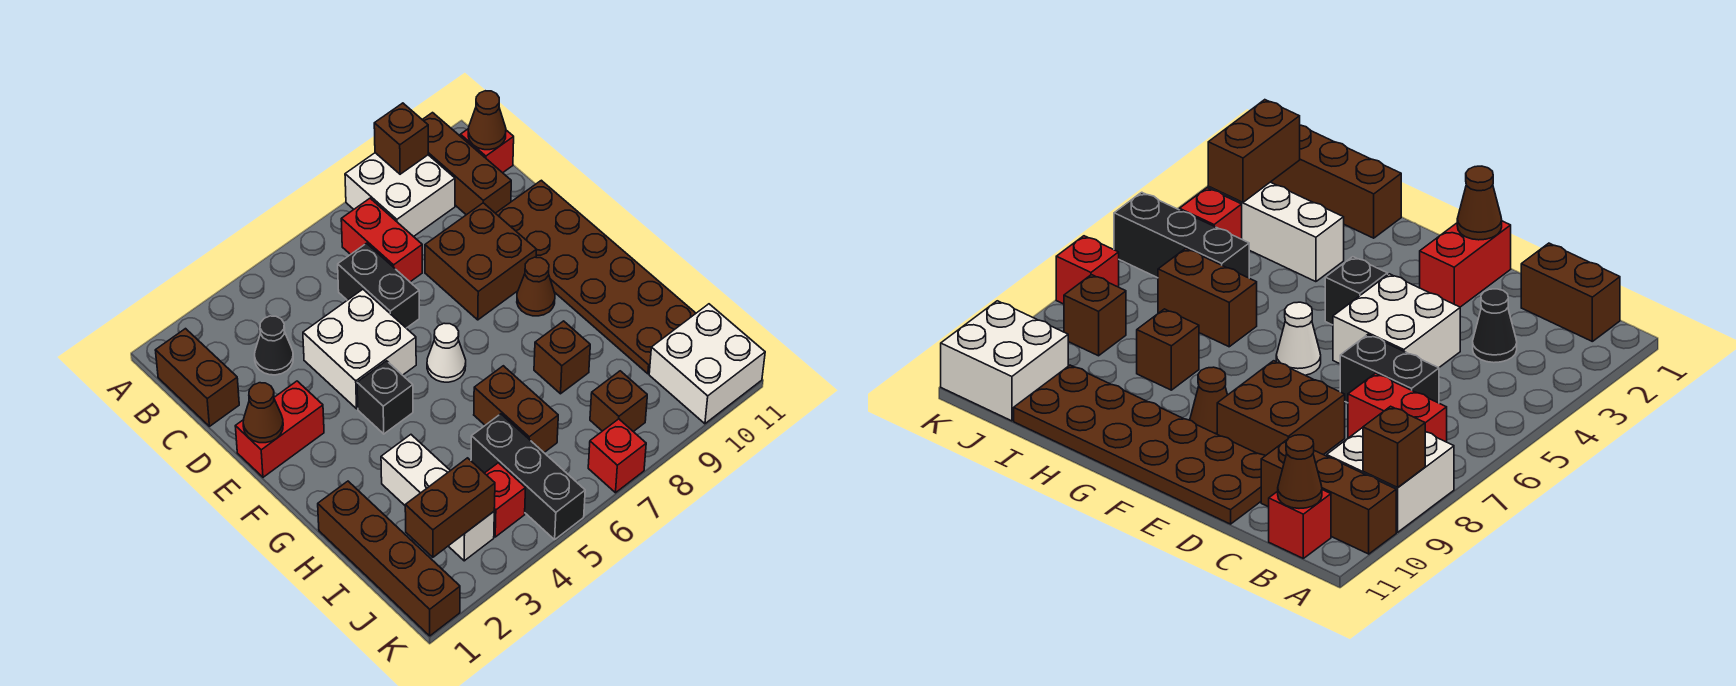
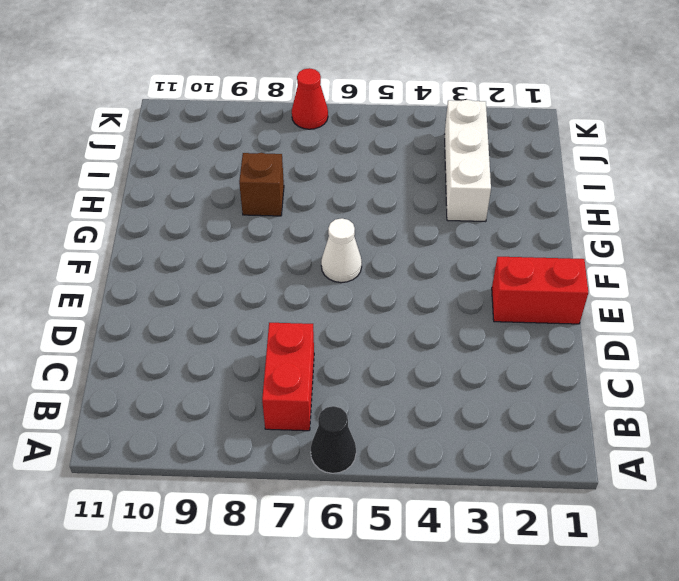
black 1x1 cone [311,406,356,473] -> black 1x1 cone moved to [255,316,293,375]
red 1x1 cone [292,68,328,129] -> red 1x1 brick [588,419,646,493]
none -> white 2x2 brick [345,153,455,237]
none -> brown 1x3 brick [422,113,511,215]
none -> brown 1x2 brick [155,329,239,426]

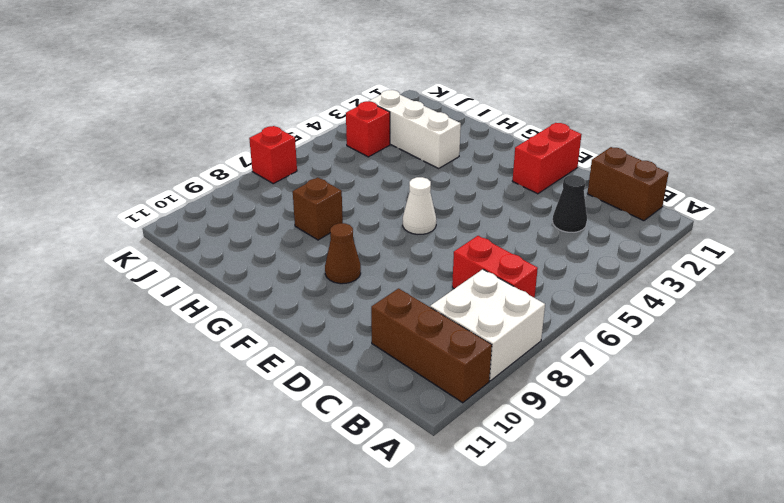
none -> red 1x1 brick [460,129,514,173]
none -> black 1x2 brick [338,243,419,328]
none -> white 2x2 brick [303,289,416,409]

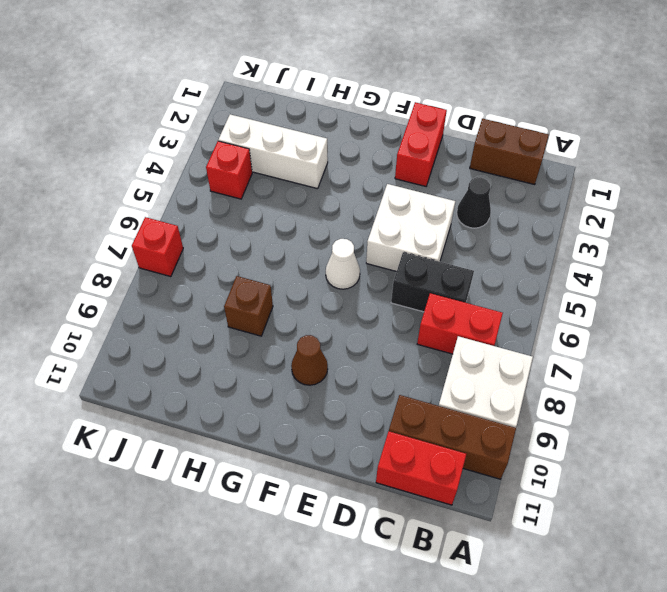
red 1x2 brick [376,431,466,505] -> red 1x1 brick [460,129,514,173]
none -> brown 2x2 brick [425,203,537,320]
none -> brown 2x6 plate [496,180,696,374]
none -> black 1x1 brick [357,361,413,434]

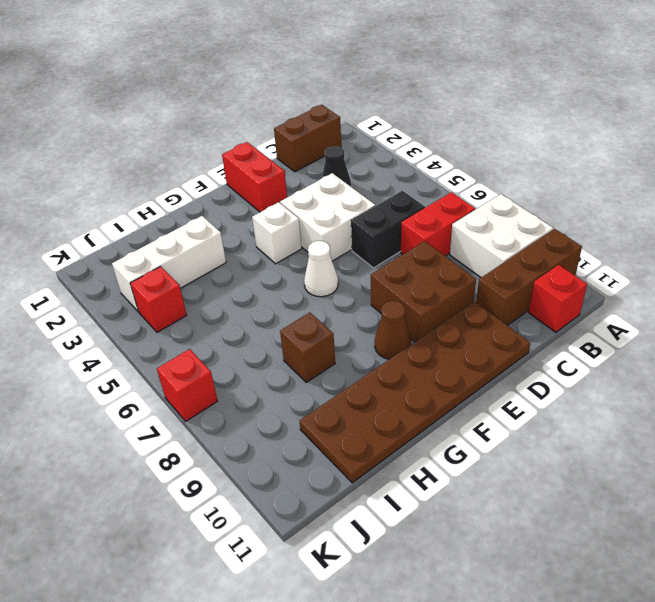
white 1x1 brick [252,202,302,264] -> black 1x1 brick [357,361,413,434]
none -> brown 1x4 brick [318,481,460,636]
none -> brown 1x2 brick [474,366,558,452]
none -> black 1x3 brick [471,414,585,540]

